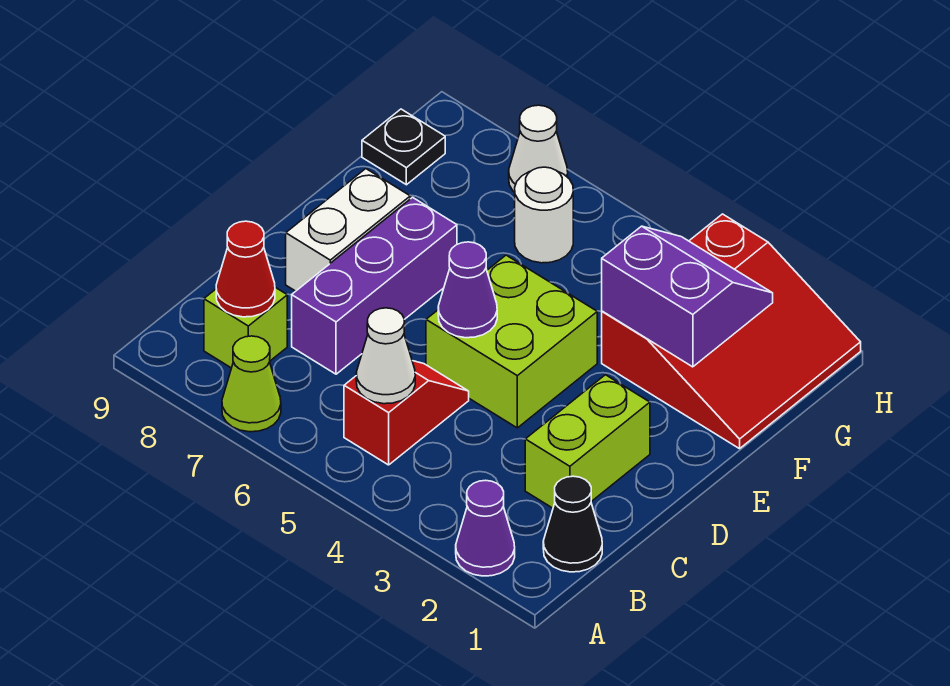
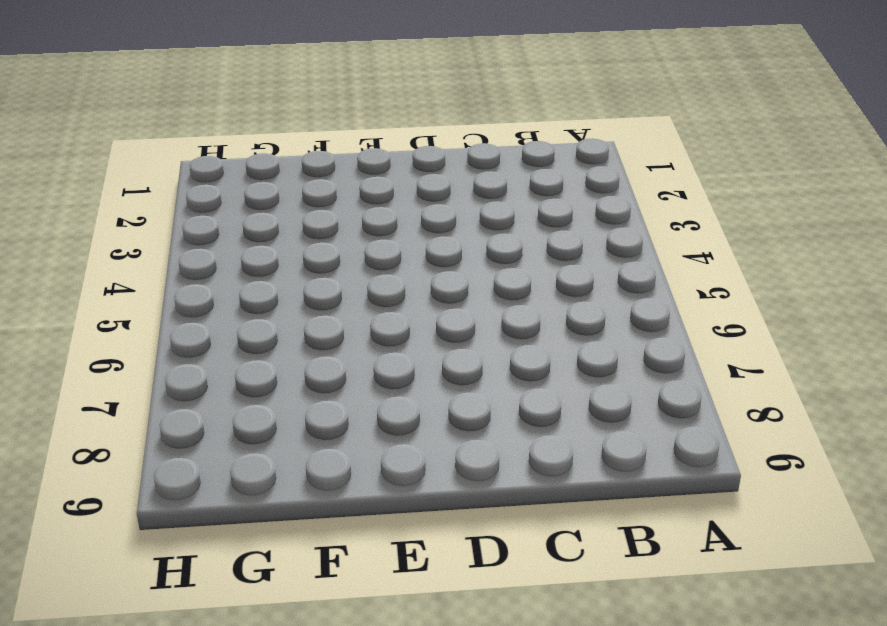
none -> purple 1x1 cone [456,480,515,576]
none -> lime 1x1 cone [222,336,281,432]
none -> black 1x1 cone [543,476,602,572]

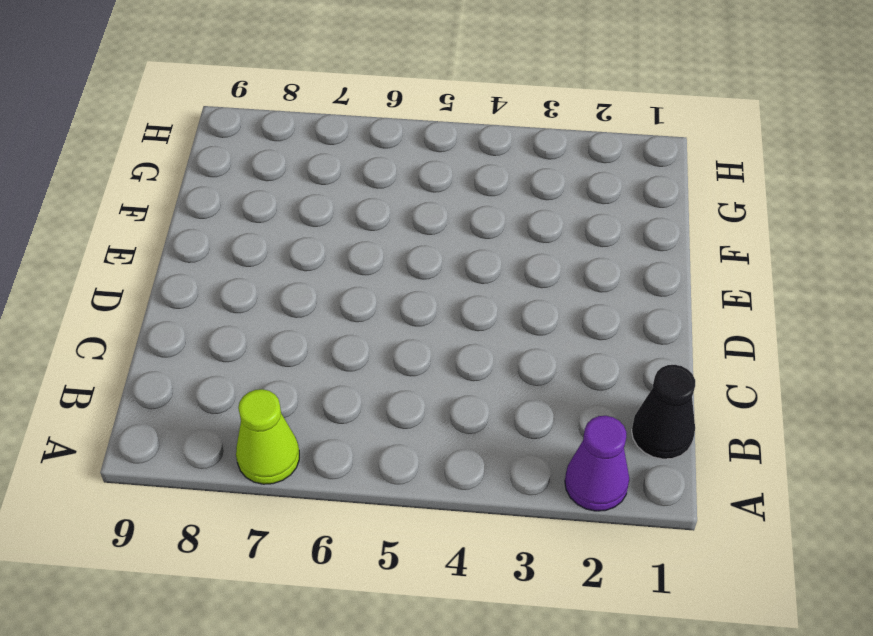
none -> red 1x2 slope [344,361,469,465]
none -> lime 1x1 brick [204,287,287,368]
none -> lime 1x2 brick [525,375,650,508]

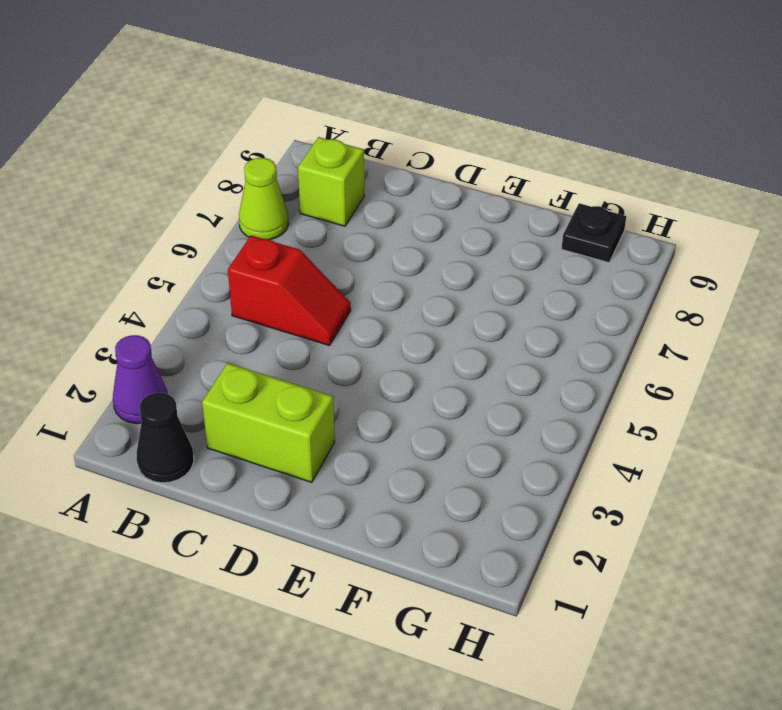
none -> purple 1x3 brick [292,197,457,374]
none -> lime 2x2 brick [426,255,597,428]
none -> white 1x2 brick [286,169,410,291]

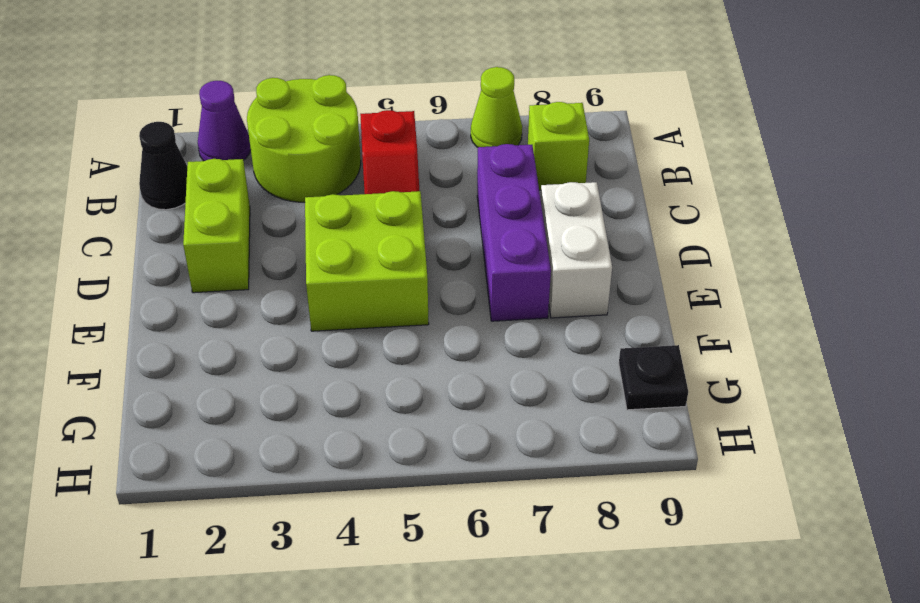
lime 2x2 round brick [247,75,361,202] -> none
none -> red 3x3 slope [602,214,861,449]
none -> white 1x1 round brick [515,167,573,263]
none -> white 1x1 cone [509,105,568,192]

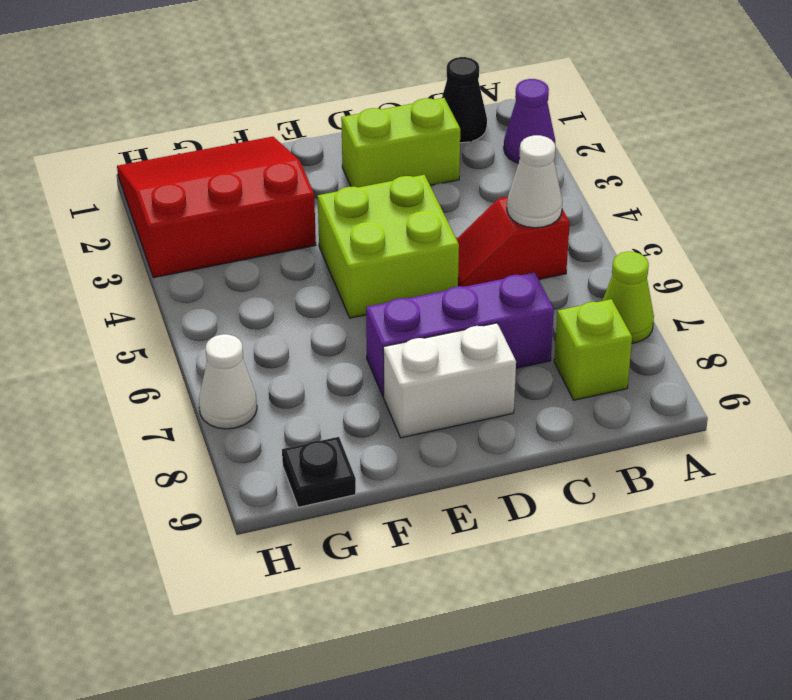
none -> white 1x1 round brick [515,167,573,263]
none -> red 1x1 cone [216,221,275,317]
none -> purple 1x1 cone [438,242,497,338]

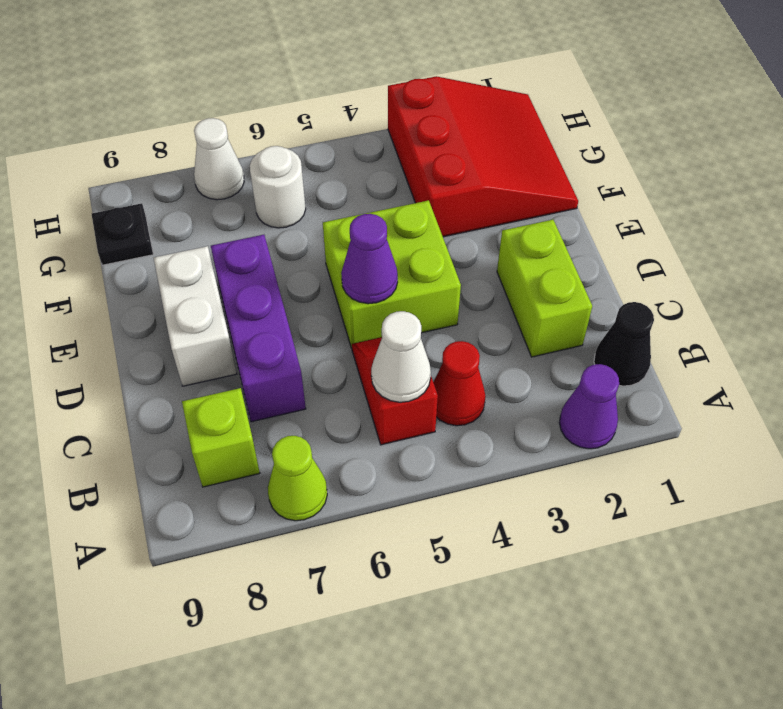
red 1x1 cone [433,341,486,426] -> red 1x1 cone moved to [216,221,275,317]
none -> purple 2x2 slope [602,226,773,367]

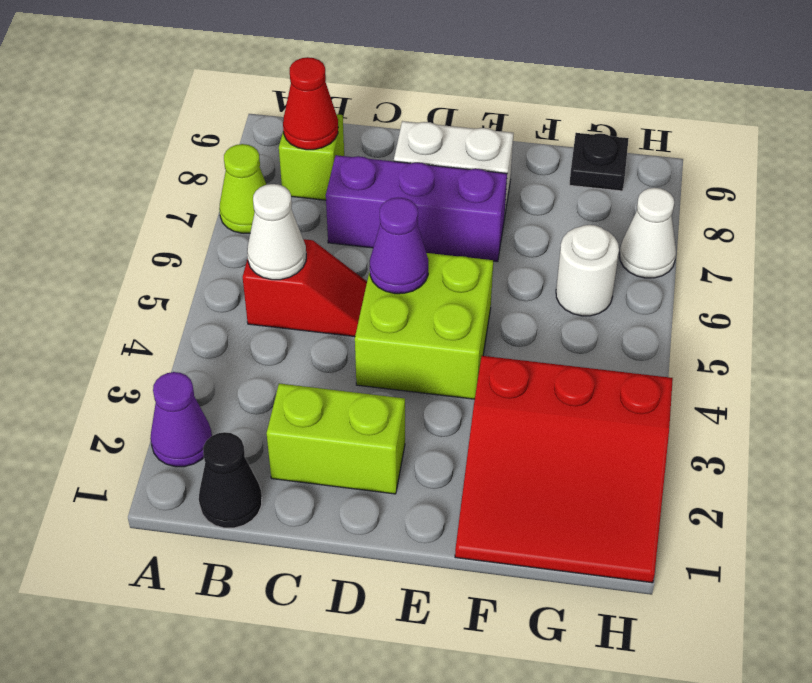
none -> purple 2x2 slope [602,226,773,367]

